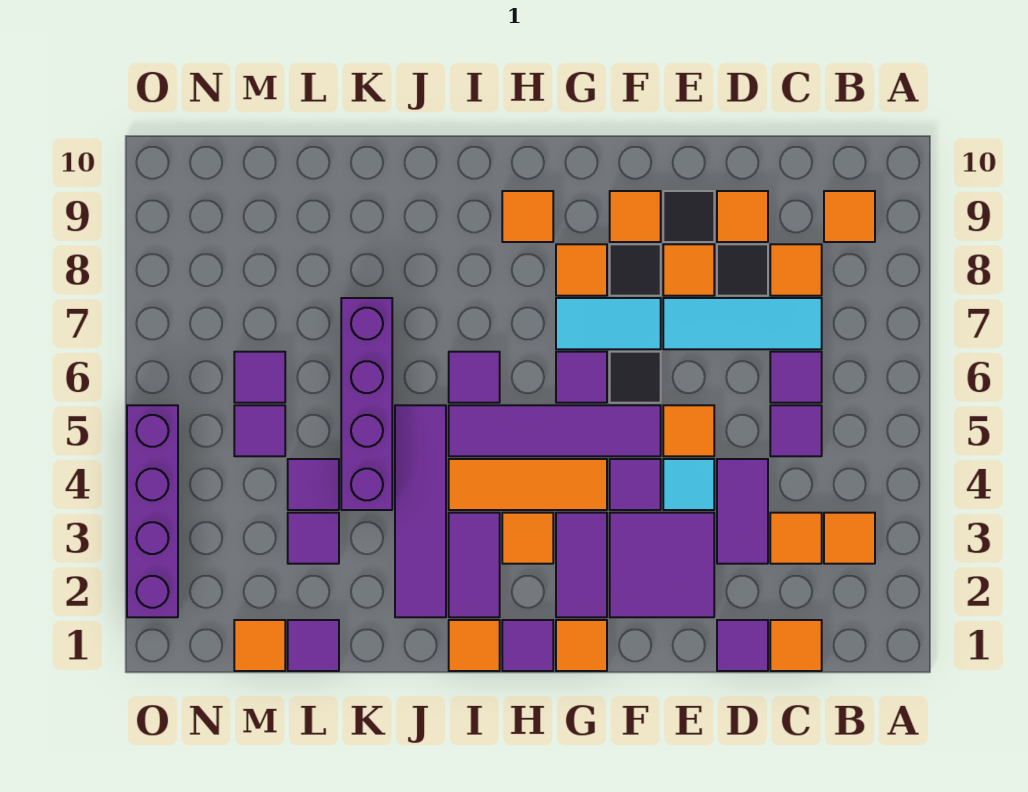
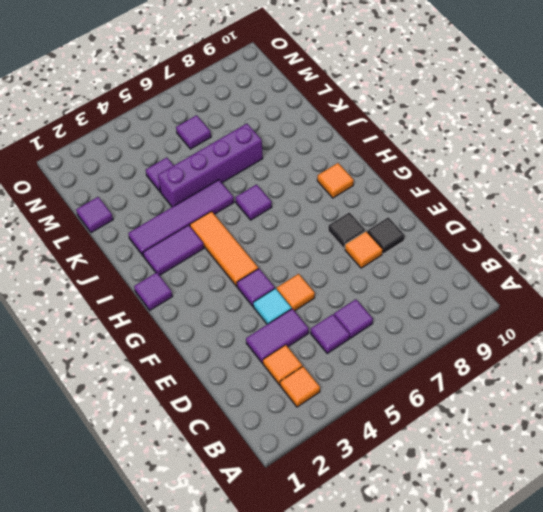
none -> orange 1x1 tile [824,191,875,242]
none -> orange 1x1 tile [770,620,822,671]
none -> cyan 1x3 tile [663,298,822,349]
none -> orange 1x1 tile [770,244,822,296]

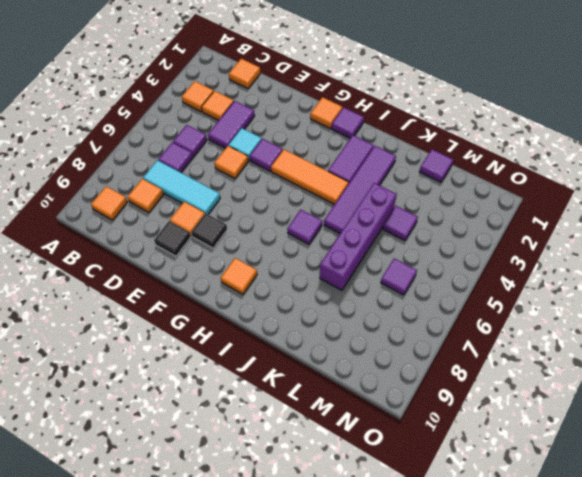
none -> purple 1x1 tile [717,620,768,671]
none -> black 1x1 tile [717,244,768,296]
none -> orange 1x1 tile [717,191,768,242]
none -> purple 2x2 tile [610,513,714,617]

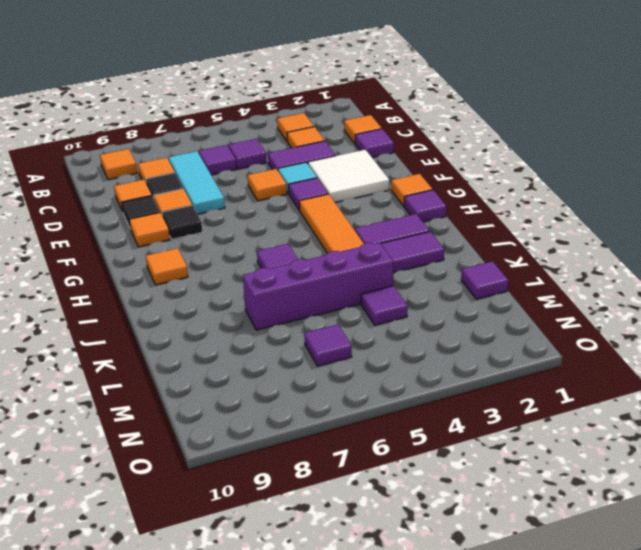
white 2x2 tile [308,150,389,202] -> purple 2x2 tile [610,513,714,617]
none -> purple 1x4 tile [449,405,661,456]
none -> black 1x1 tile [610,352,661,403]
none -> cyan 1x2 tile [556,298,661,349]
none -> purple 1x2 tile [556,513,607,617]

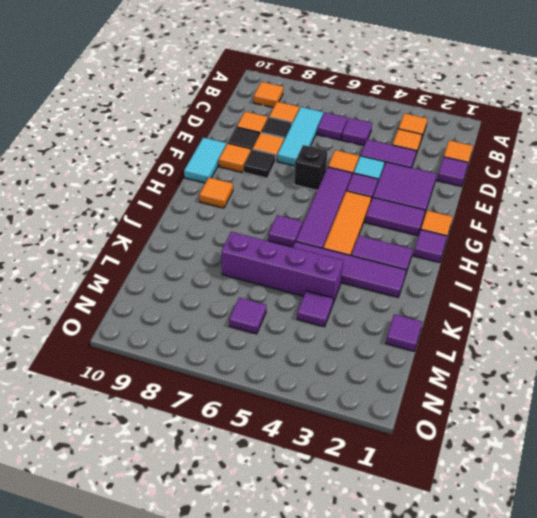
black 1x1 brick [294,145,328,190] -> black 1x1 tile [610,352,661,403]
cyan 1x2 tile [184,138,226,183] -> cyan 1x2 tile moved to [556,298,661,349]
none -> purple 1x1 tile [556,352,607,403]
none -> orange 1x1 tile [556,244,607,296]
none -> orange 1x1 tile [502,513,553,564]
none -> orange 1x1 tile [449,620,500,671]

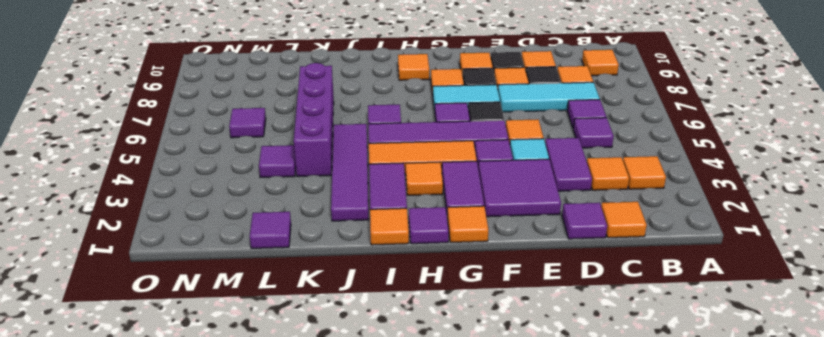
none -> purple 1x1 tile [288,513,339,564]
none -> orange 1x1 tile [234,620,285,671]
none -> purple 1x1 tile [234,405,285,456]
none -> purple 1x4 brick [127,405,178,617]

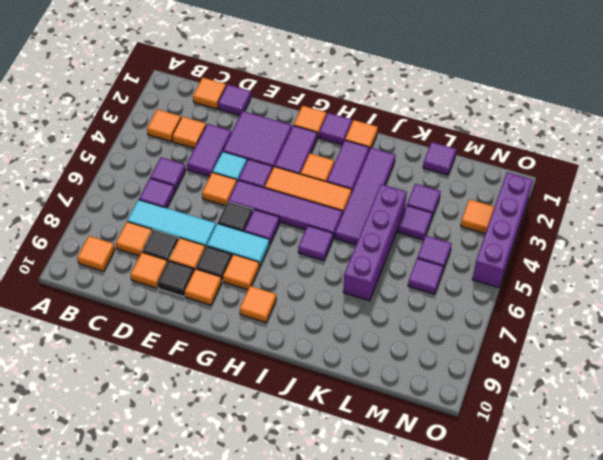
orange 1x1 tile [461,199,494,234] -> orange 1x1 tile moved to [234,620,285,671]

